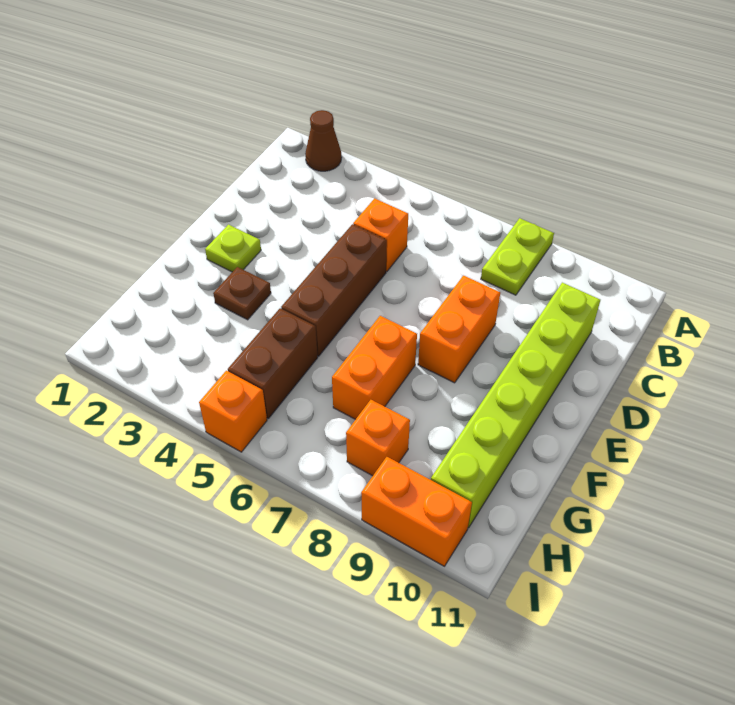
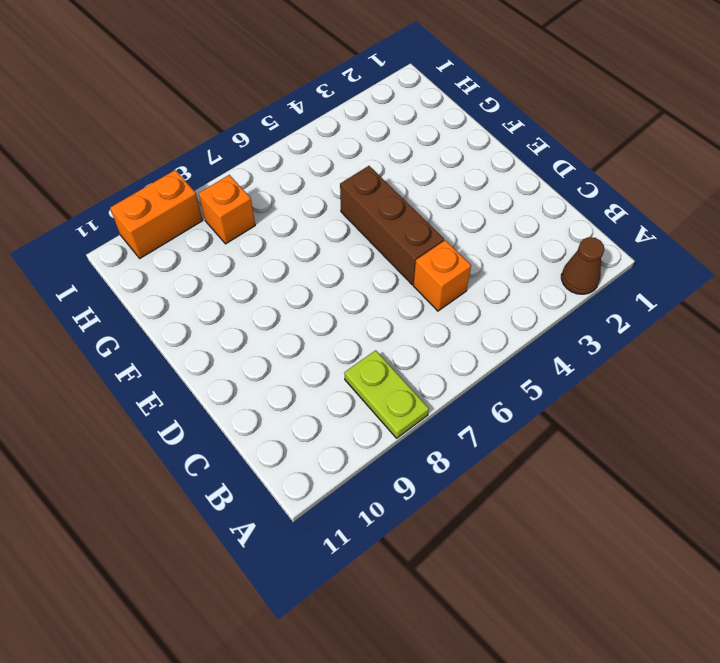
none -> lime 1x6 brick [431,283,600,528]
none -> orange 1x2 brick [418,276,500,383]
none -> lime 1x1 plate [205,225,261,272]

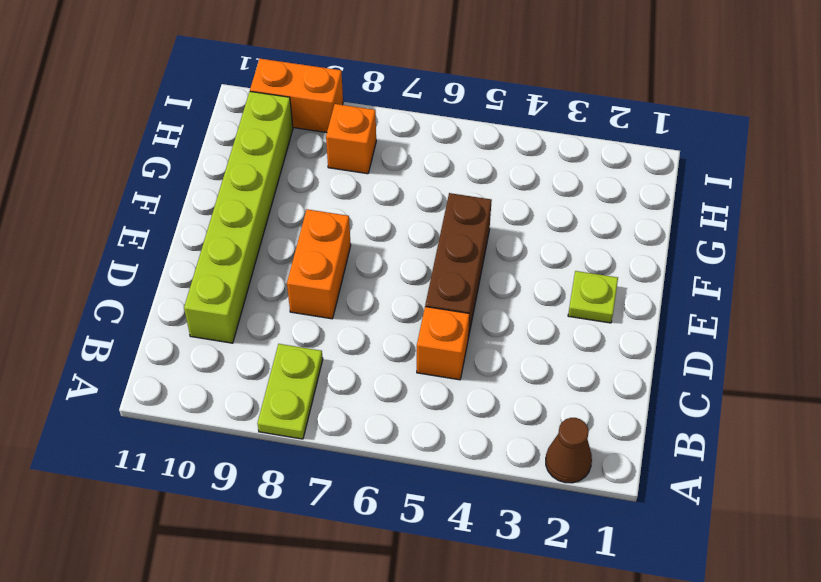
none -> brown 1x1 plate [213,267,271,320]
none -> orange 1x2 brick [332,316,417,419]
none -> brown 1x2 brick [228,308,318,418]

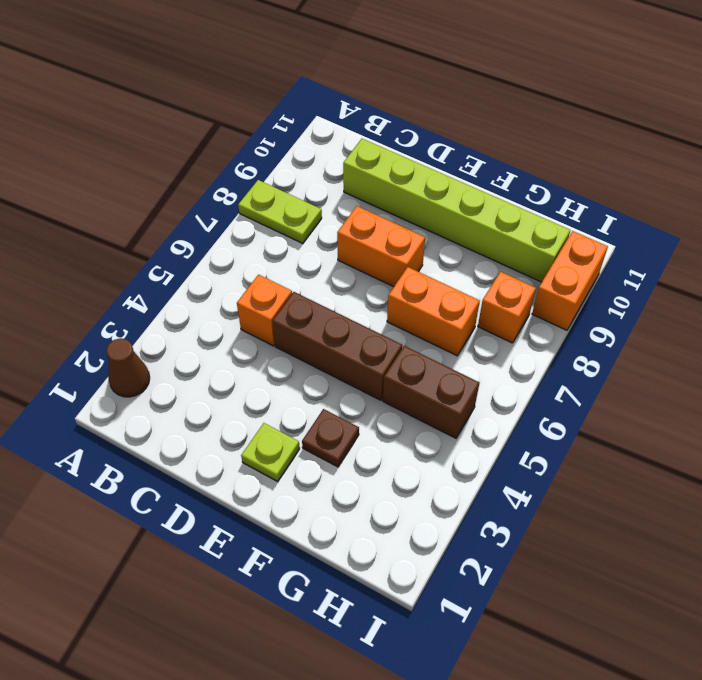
none -> orange 1x1 brick [199,371,267,452]

